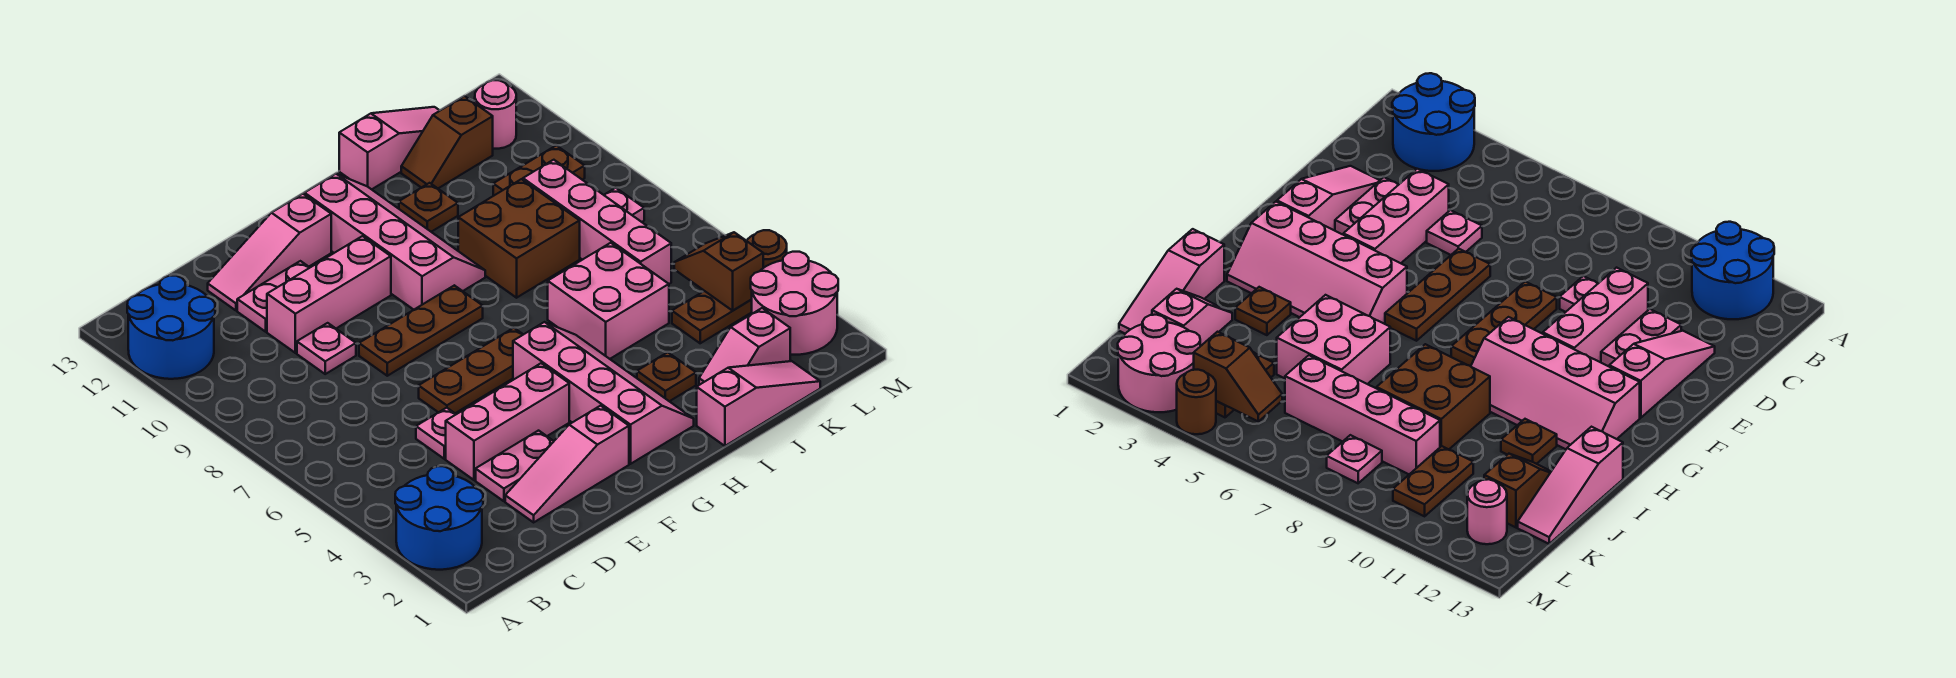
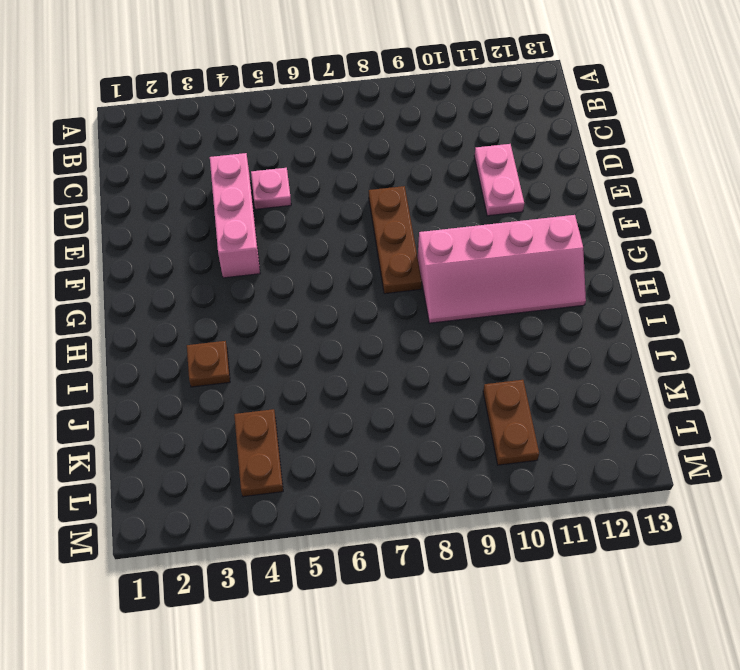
none -> blue 2x2 round brick [395,466,483,570]
none -> blue 2x2 round brick [127,276,215,379]
none -> pink 1x3 slope [505,406,629,522]
none -> pink 1x2 plate [476,431,554,501]

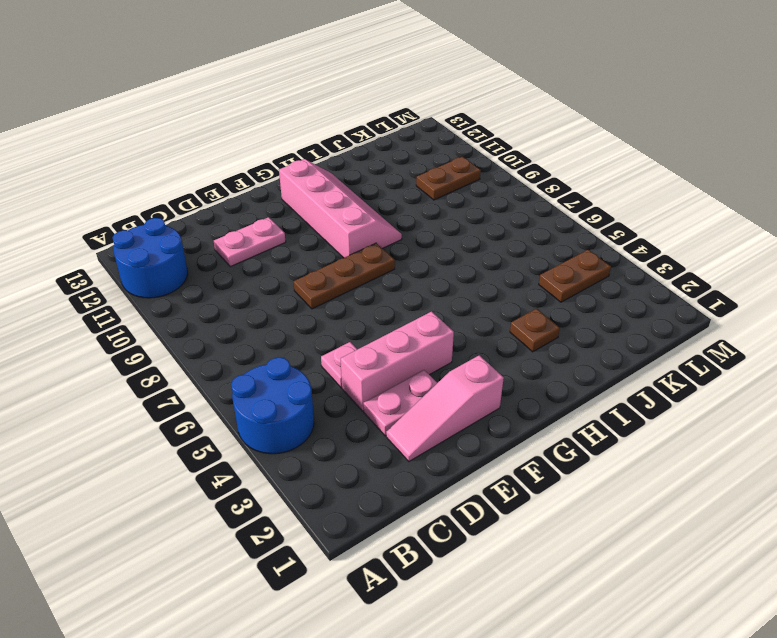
blue 2x2 round brick [231,357,314,454] -> blue 2x2 round brick moved to [395,466,483,570]
none -> pink 1x1 plate [297,323,356,374]
none -> pink 1x3 brick [267,236,391,353]
none -> pink 1x3 slope [208,194,331,310]
none -> brown 1x3 plate [419,328,523,413]

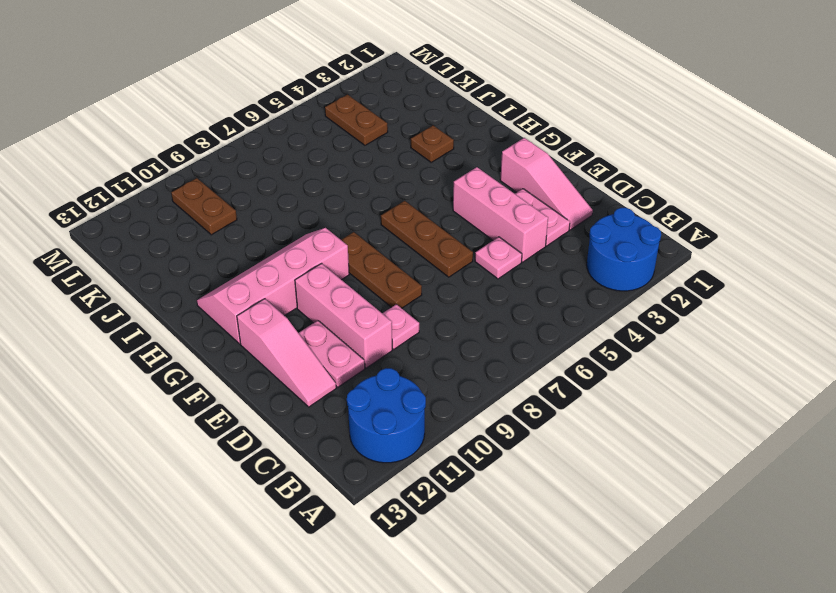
none -> pink 2x4 slope [513,322,694,464]
none -> pink 1x3 slope [697,361,820,446]
none -> pink 2x2 brick [548,243,669,359]
none -> brown 2x2 brick [458,179,580,298]

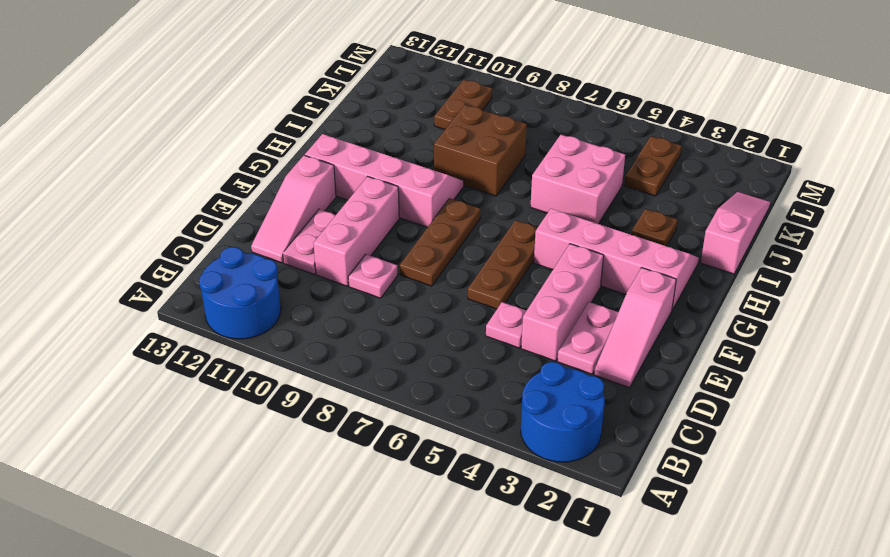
none -> brown 1x1 plate [399,183,458,232]
none -> pink 1x3 slope [339,107,440,189]
none -> pink 1x2 slope [699,308,790,385]
none -> brown 1x2 slope [401,96,493,188]

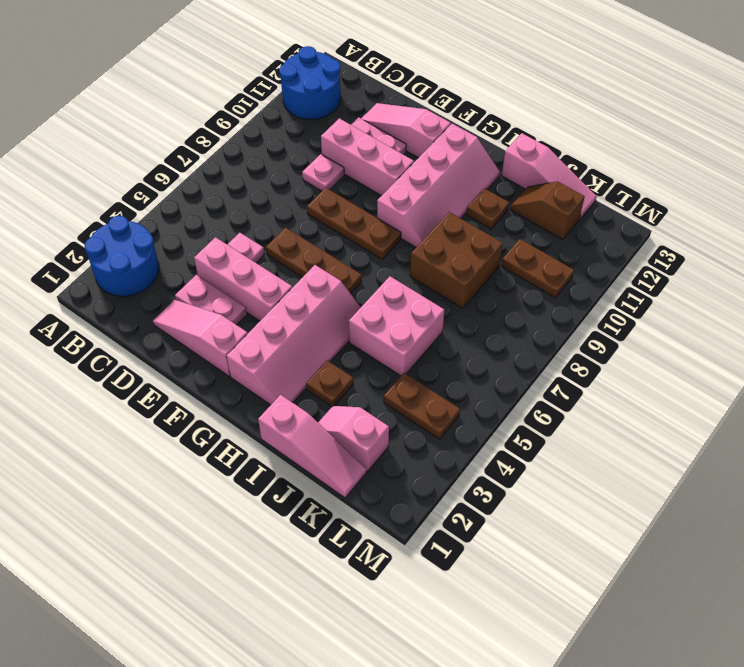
none -> pink 1x4 brick [523,160,671,284]
none -> pink 2x2 round brick [751,252,838,355]
none -> pink 1x1 plate [604,188,644,222]
none -> pink 1x1 round brick [475,80,516,149]

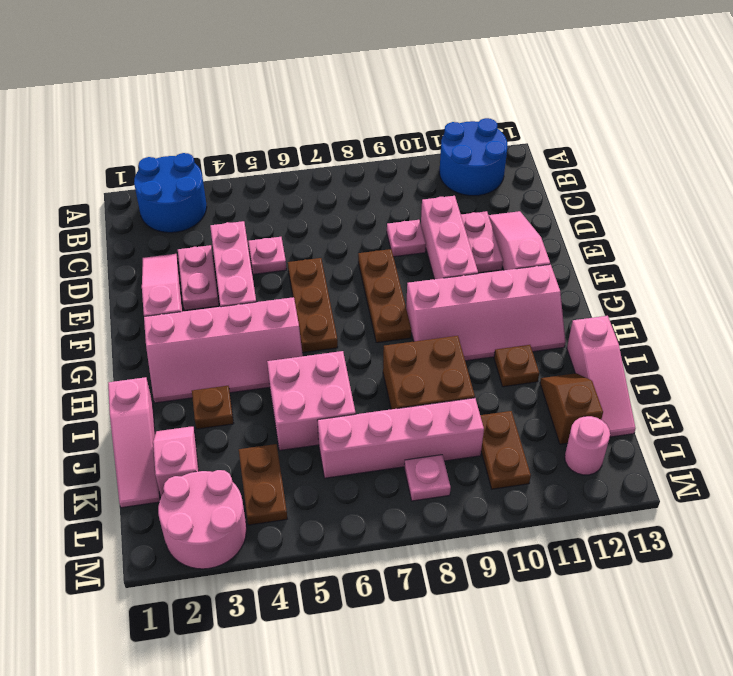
none -> brown 1x1 round brick [747,230,787,268]
none -> brown 1x2 slope [674,232,763,311]

